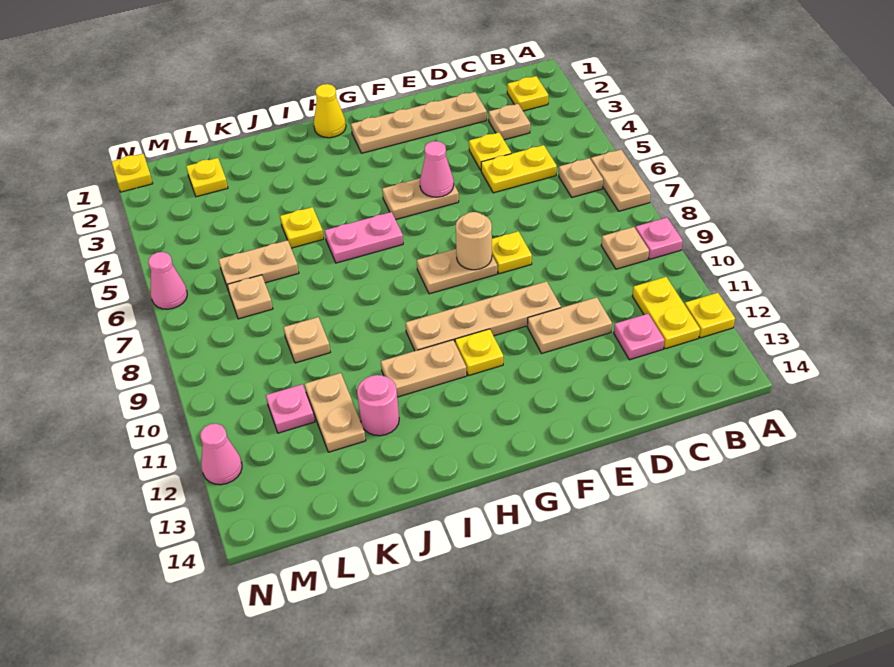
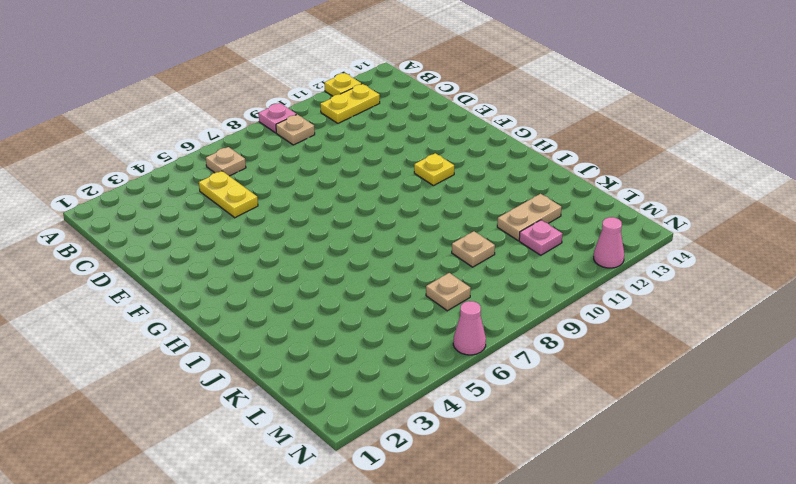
none -> tan 1x2 plate [591,150,651,211]
none -> yellow 1x1 plate [507,76,548,111]
none -> tan 1x1 plate [489,104,530,140]
none -> pink 1x1 plate [614,314,665,360]

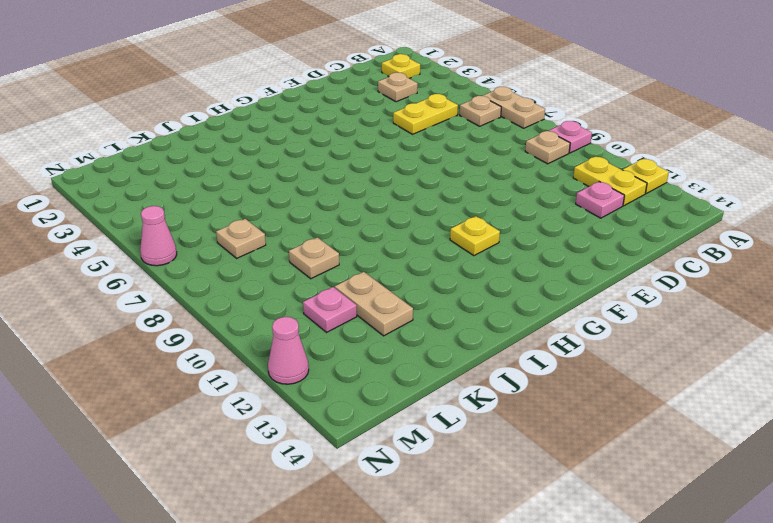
none -> tan 1x4 plate [351,92,487,153]
none -> yellow 1x1 plate [469,133,511,170]
none -> tan 1x2 plate [527,297,612,353]
none -> yellow 1x1 plate [492,231,532,274]

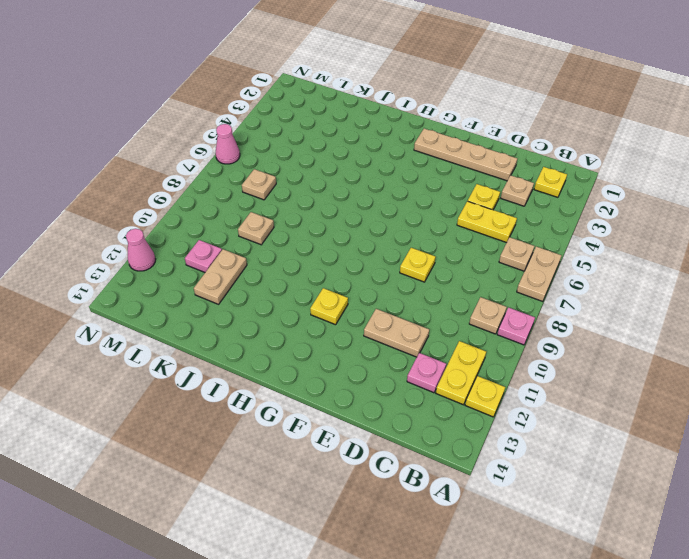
none -> tan 1x4 plate [406,281,561,351]
none -> tan 1x2 plate [382,178,459,220]
none -> tan 1x2 plate [417,249,497,294]
none -> yellow 1x1 cone [314,84,346,138]

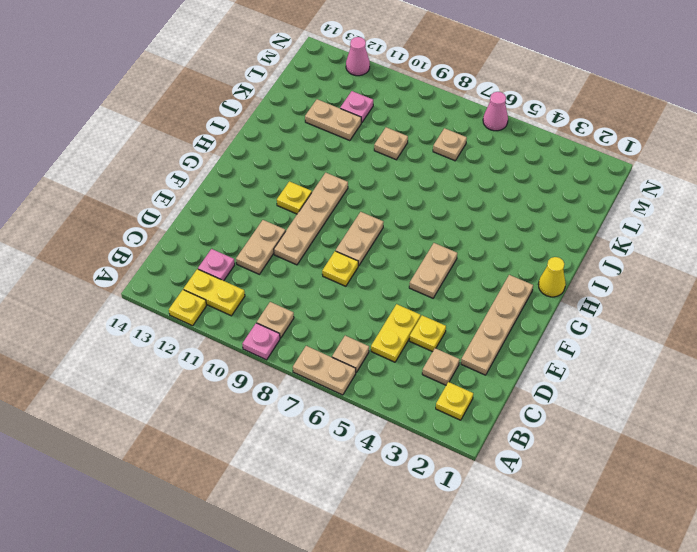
none -> pink 1x2 plate [325,212,403,263]
none -> tan 1x2 plate [381,340,467,397]
none -> yellow 1x1 plate [280,207,324,248]
none -> pink 1x1 round brick [357,375,399,436]

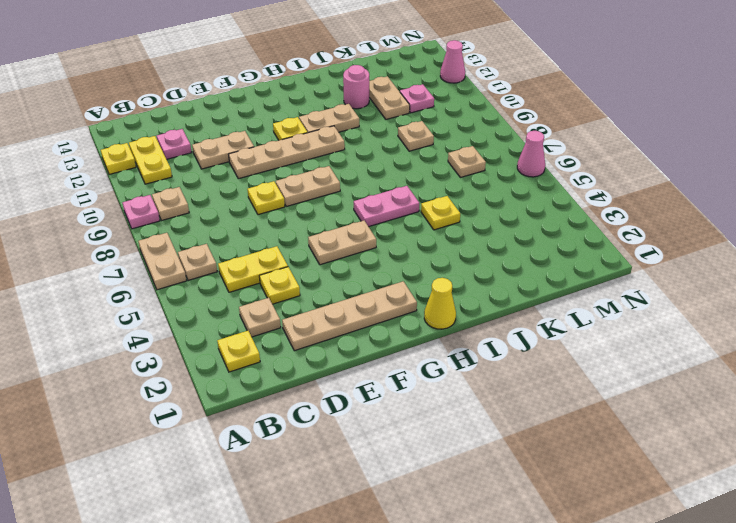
none -> tan 1x2 plate [219,240,299,291]
none -> yellow 1x1 plate [186,158,228,197]
none -> yellow 1x1 plate [112,154,153,192]
none -> pink 1x1 cone [420,141,454,197]

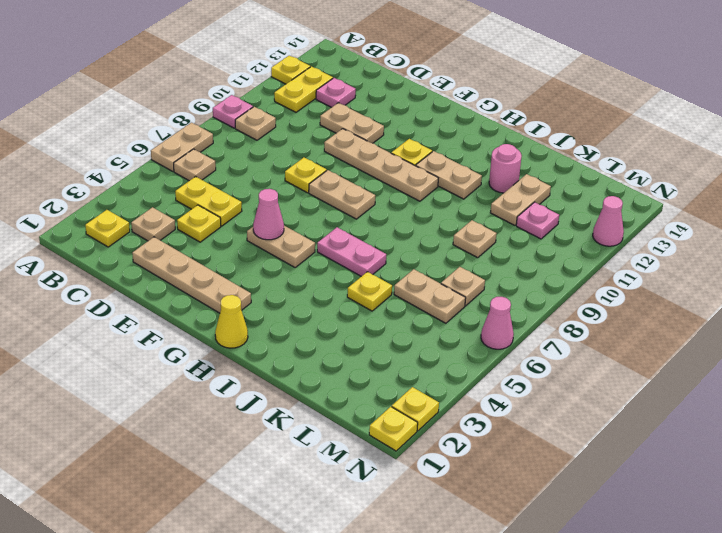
yellow 1x1 plate [392,387,439,431] -> yellow 1x1 plate moved to [186,158,228,197]
none -> tan 1x1 round brick [456,212,492,270]

